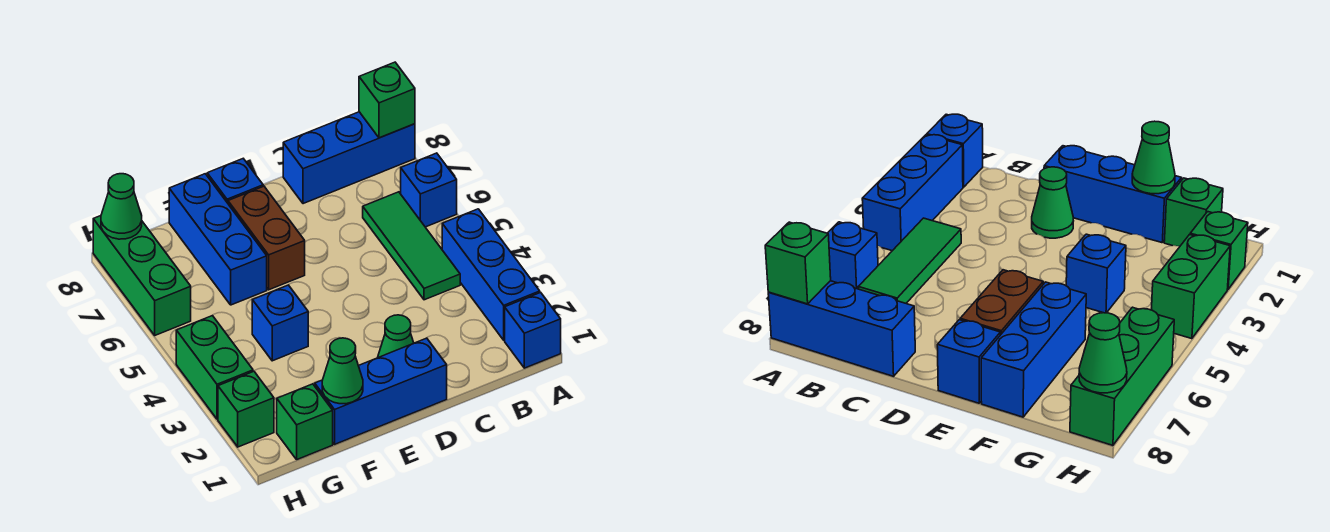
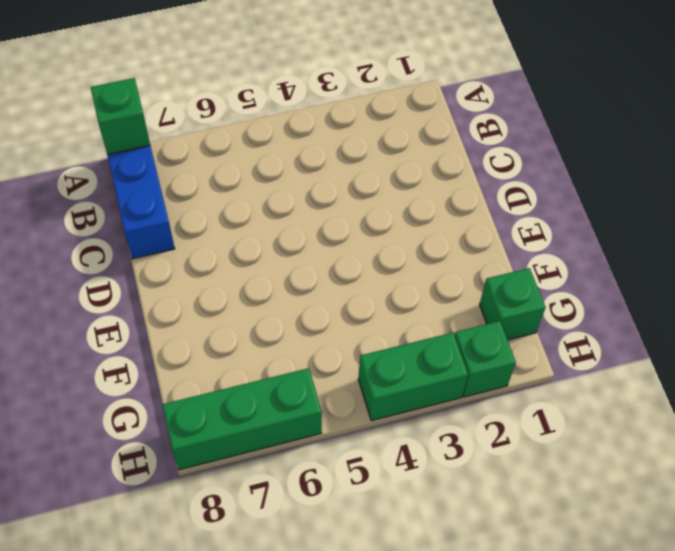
none -> blue 1x1 brick [505,292,561,368]
none -> blue 1x3 brick [442,209,540,340]
none -> blue 1x1 brick [401,153,457,227]

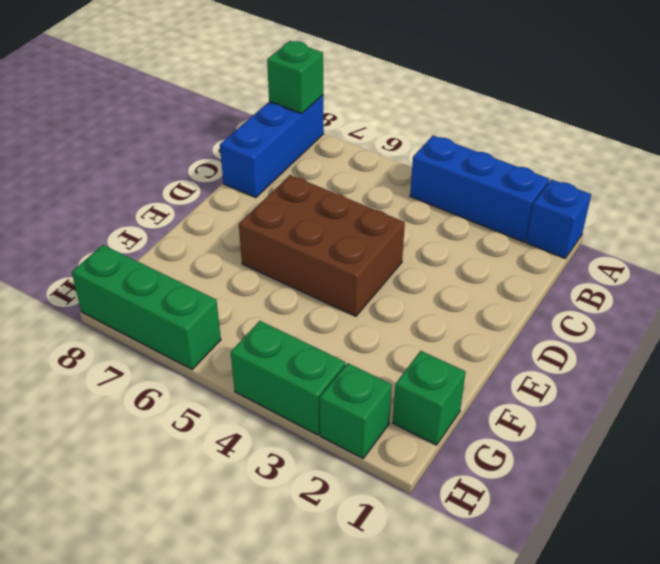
brown 2x3 brick [239,175,405,316] -> brown 1x2 brick [228,186,305,290]
none -> blue 1x1 brick [401,153,457,227]
none -> green 1x3 tile [363,192,460,300]
none -> blue 1x3 brick [315,338,447,444]

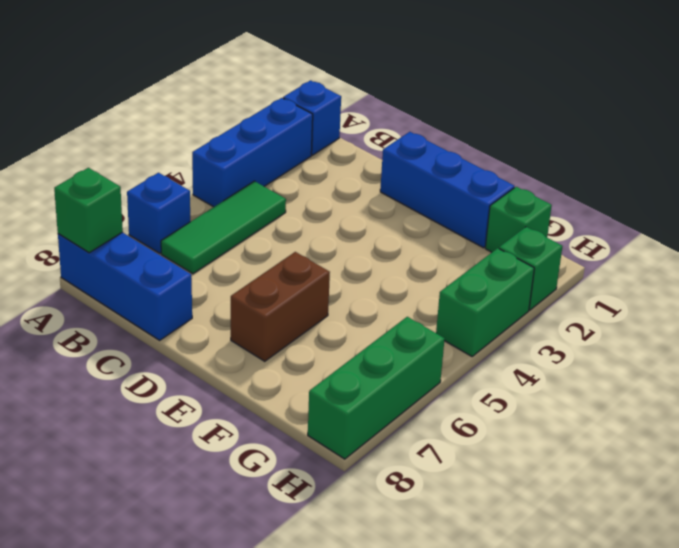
none -> green 1x1 cone [378,315,414,358]
none -> blue 1x1 brick [207,159,263,203]
none -> blue 1x1 brick [252,285,308,361]

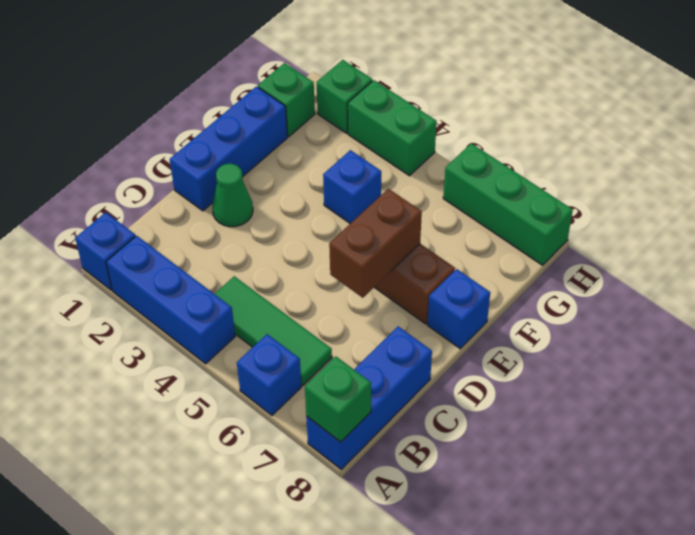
brown 1x2 brick [329,189,422,298] -> none
none -> blue 1x3 brick [169,174,267,305]
none -> green 1x1 cone [322,338,363,404]
none -> green 1x1 cone [101,174,142,239]

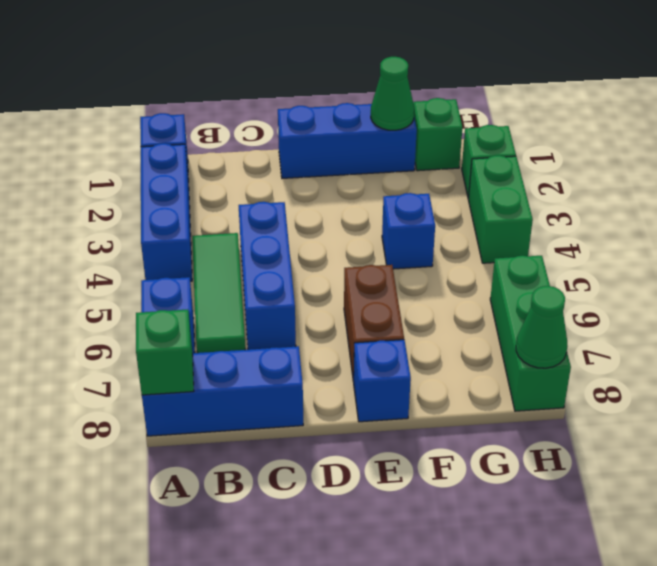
blue 1x3 brick [239,202,296,350] -> blue 1x3 brick moved to [169,174,267,305]
none -> green 1x1 cone [378,315,414,358]

